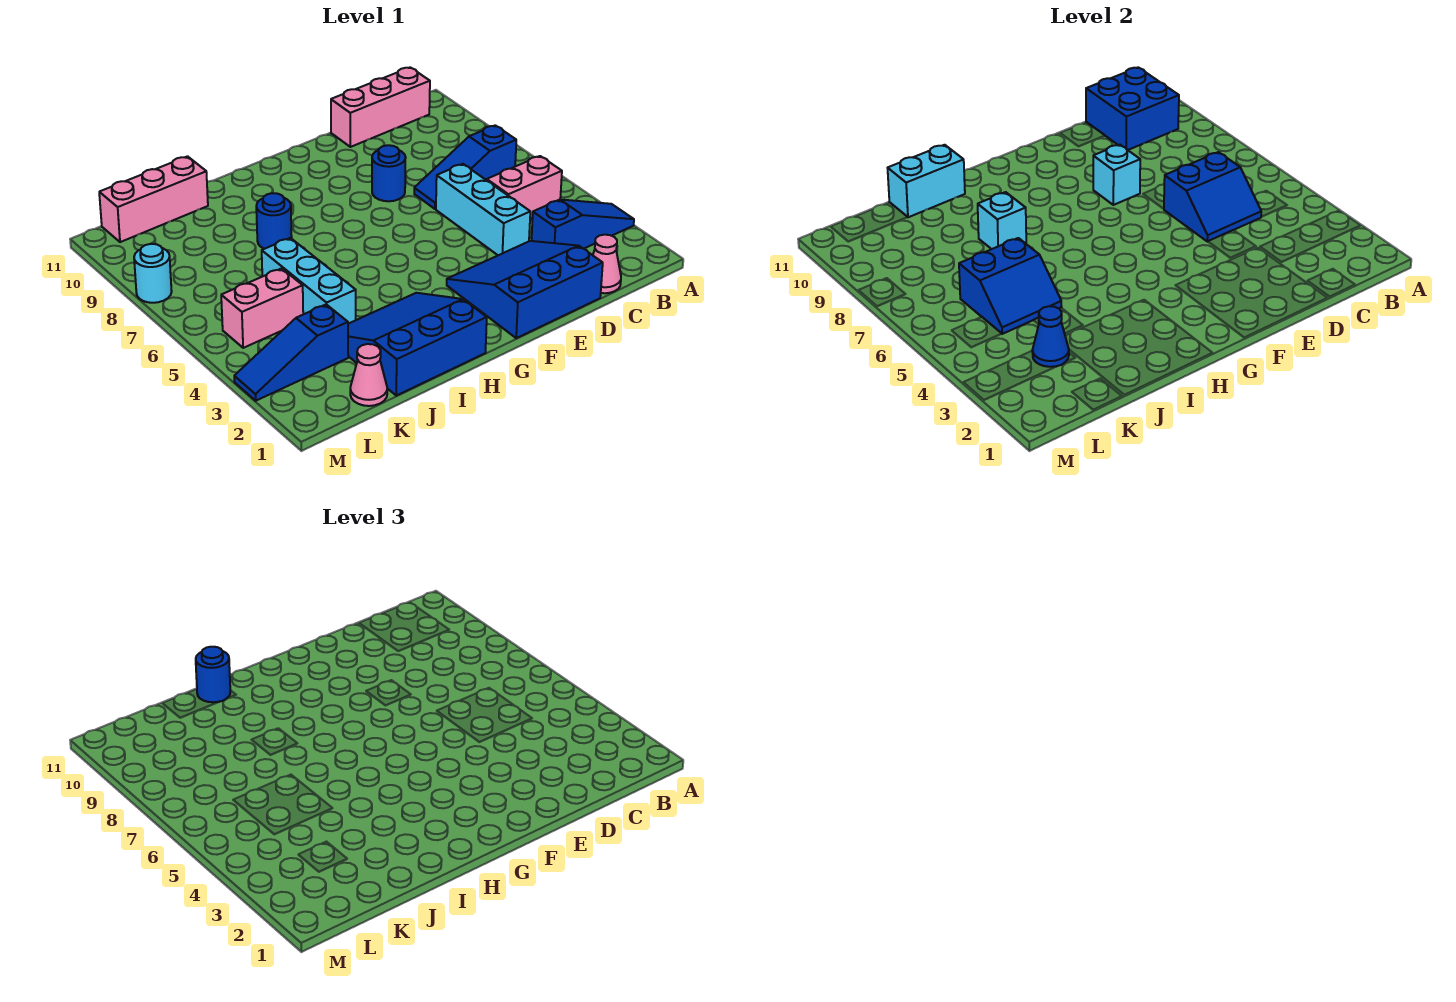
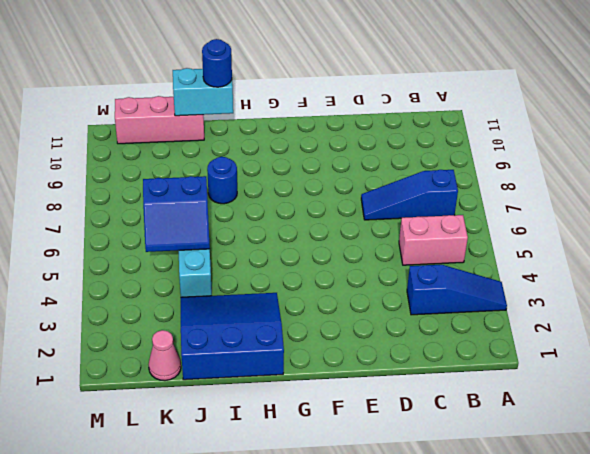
none -> pink 1x3 brick [331,67,430,147]
none -> pink 1x1 cone [593,235,621,293]
none -> blue 3x3 slope [447,241,603,338]

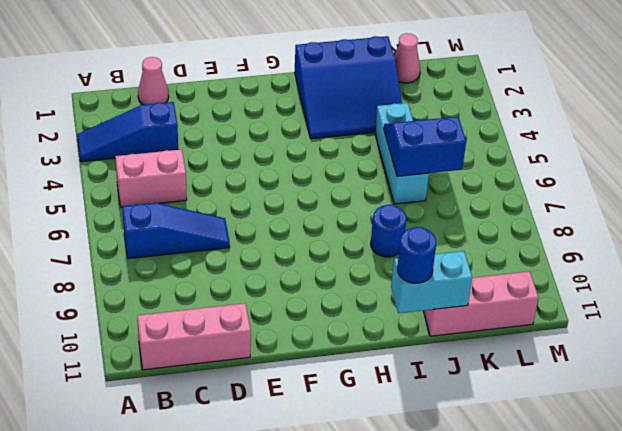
none -> blue 3x3 slope [447,241,603,338]
none -> cyan 1x3 brick [436,164,530,255]
none -> blue 1x1 round brick [372,145,406,201]

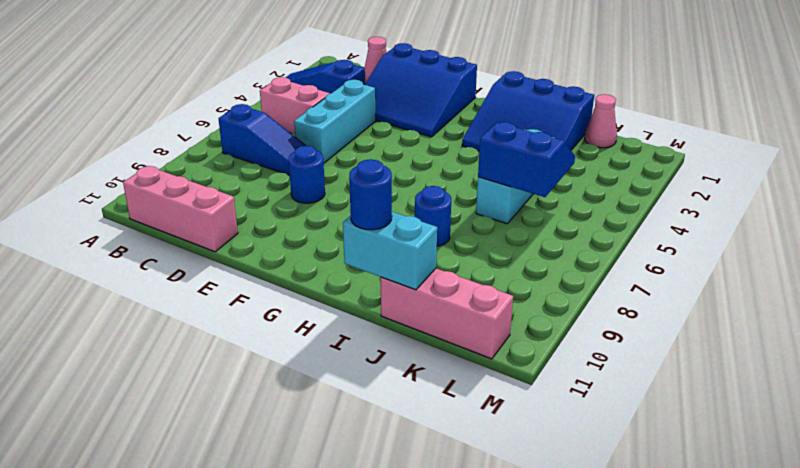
none -> blue 1x3 slope [234,304,348,401]
none -> pink 1x2 brick [221,268,303,348]
none -> cyan 1x1 round brick [134,244,172,303]

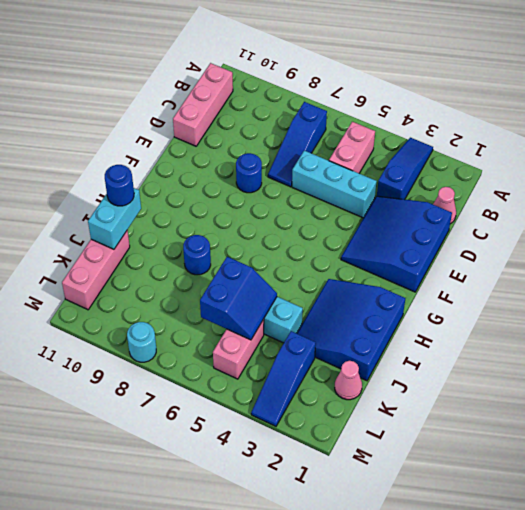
none -> blue 2x2 brick [1086,67,1179,150]
none -> blue 2x2 slope [1164,152,1261,242]
none -> cyan 1x1 brick [1093,145,1140,205]

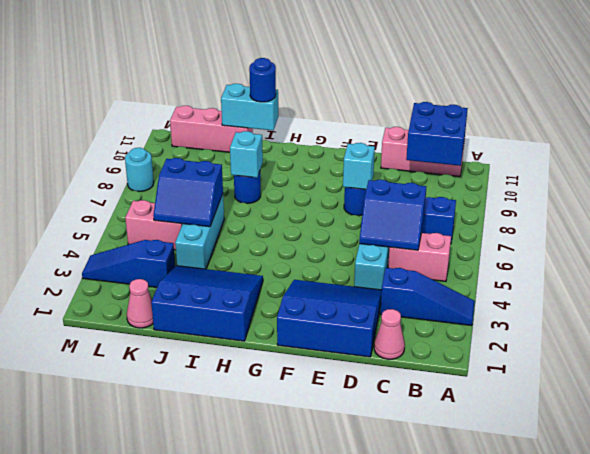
none -> blue 1x1 cone [1032,306,1069,367]

